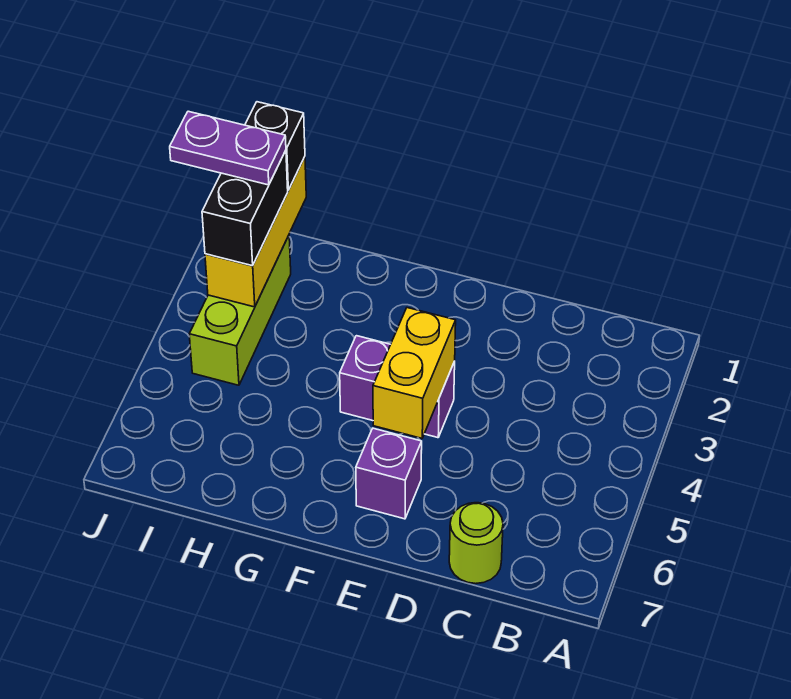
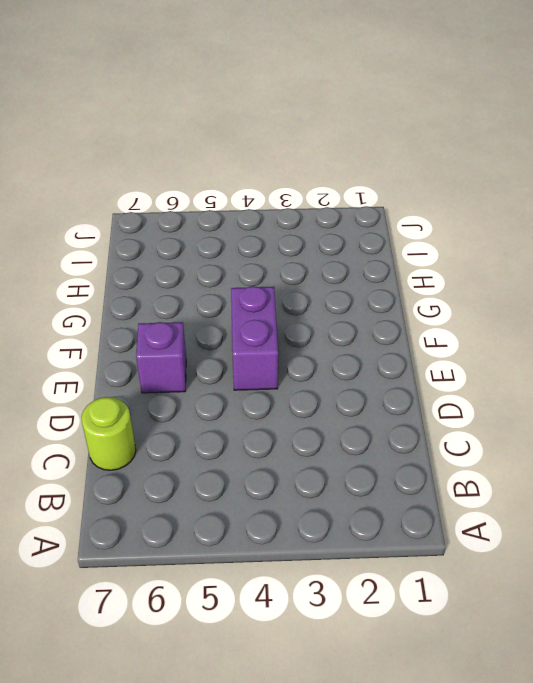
none -> lime 1x3 brick [189,235,291,385]
none -> yellow 1x2 brick [373,308,456,438]

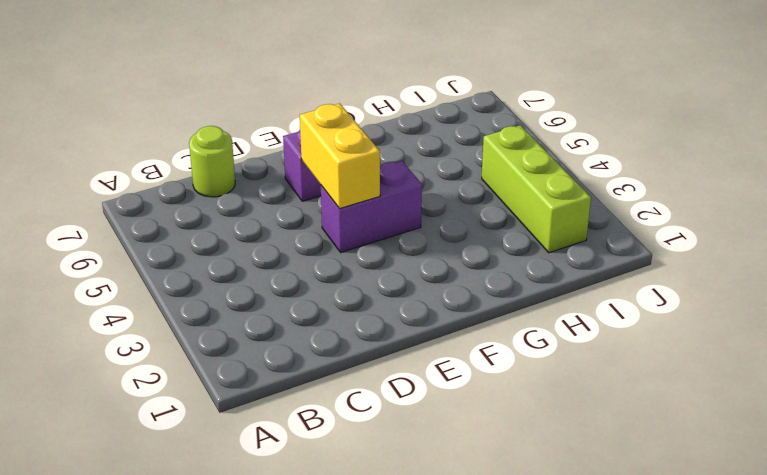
none -> yellow 1x3 brick [205,157,306,307]
none -> black 1x1 brick [245,102,305,190]

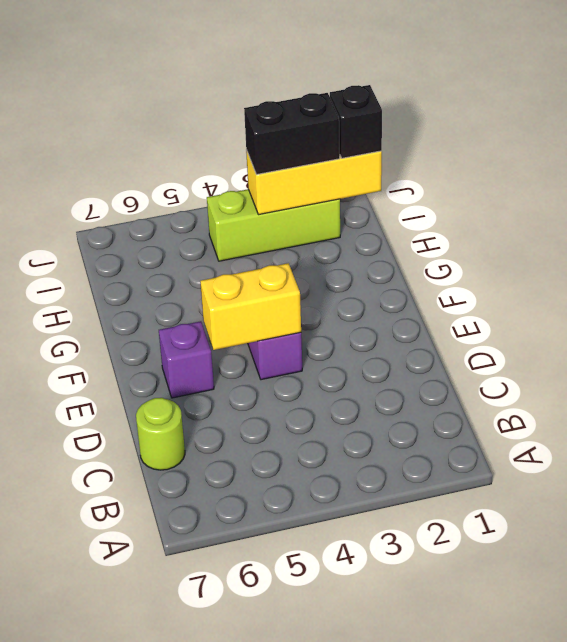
none -> purple 1x2 plate [170,111,286,185]

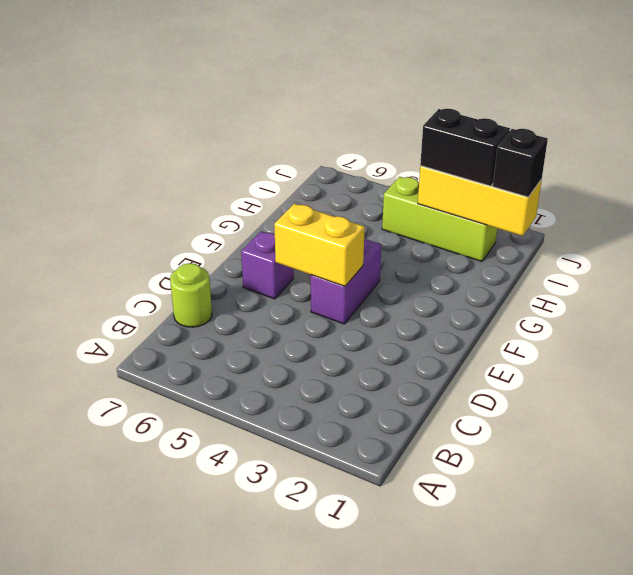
none -> purple 1x2 plate [170,111,286,185]

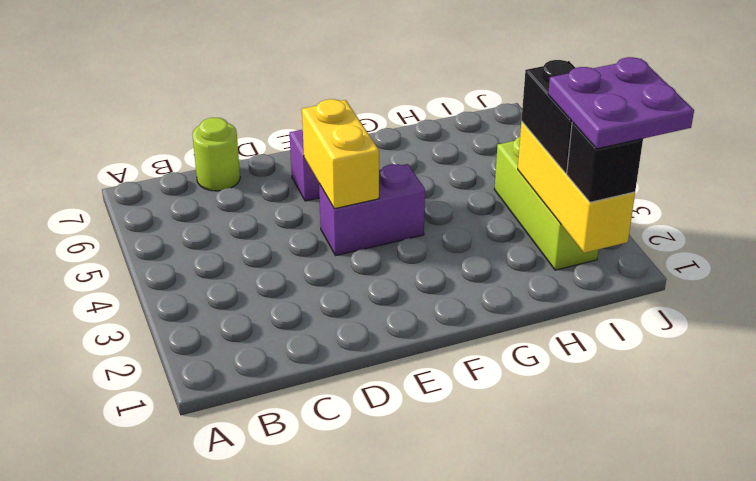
purple 2x2 plate [548,57,694,149] -> purple 1x2 plate [170,111,286,185]

